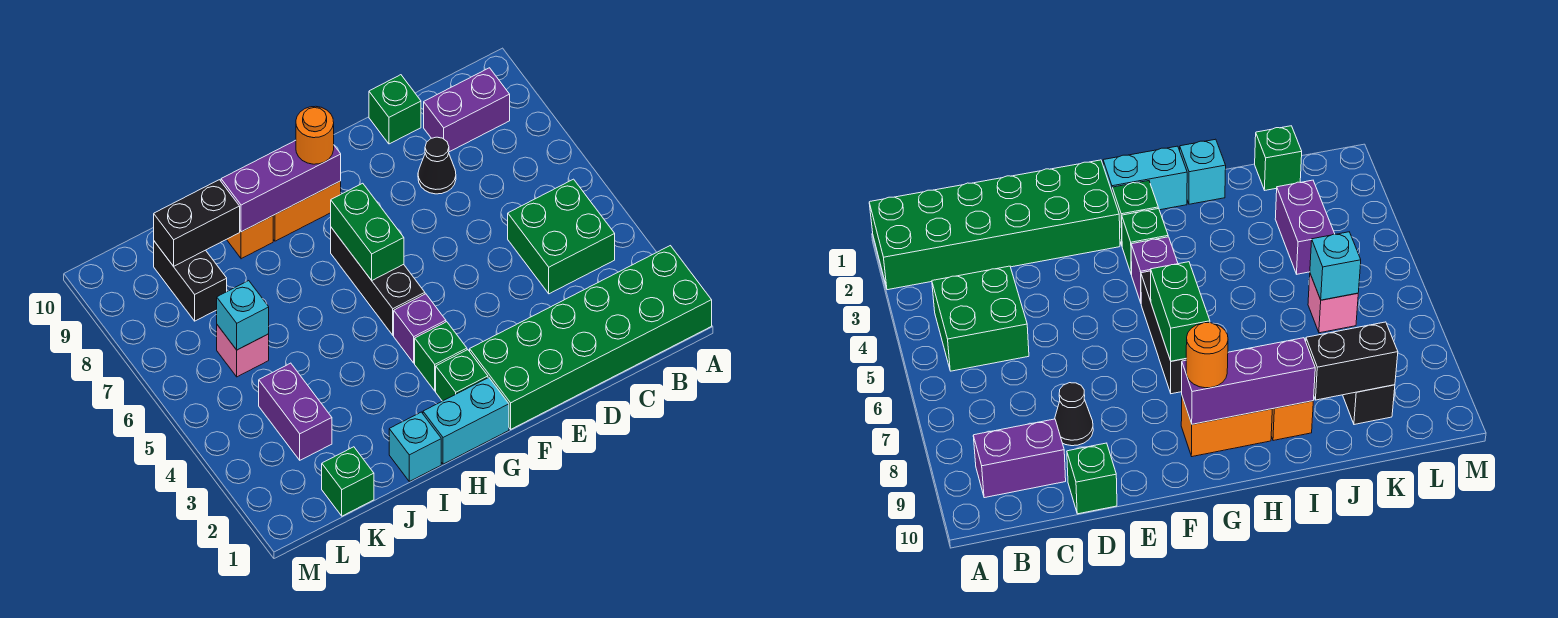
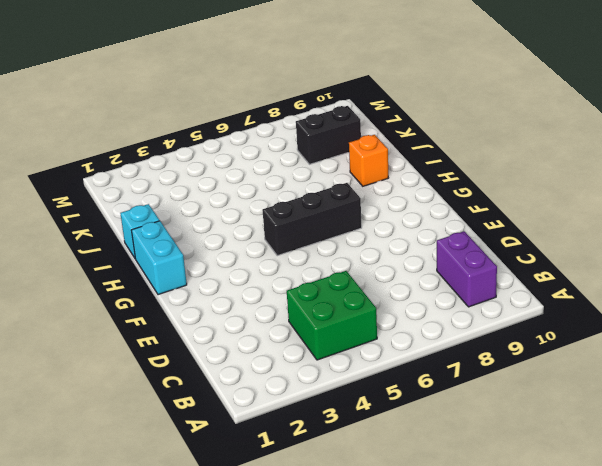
none -> green 2x6 brick [470,246,712,429]
none -> black 1x1 cone [418,137,456,194]
none -> green 1x1 brick [369,75,421,144]

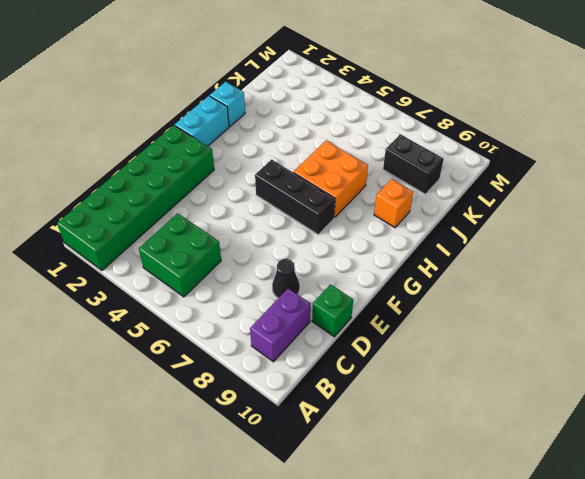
orange 2x2 brick [294,141,368,217] -> none
none -> green 1x1 brick [436,350,488,401]
none -> green 1x1 brick [415,322,467,391]
none -> purple 1x1 brick [394,294,446,363]

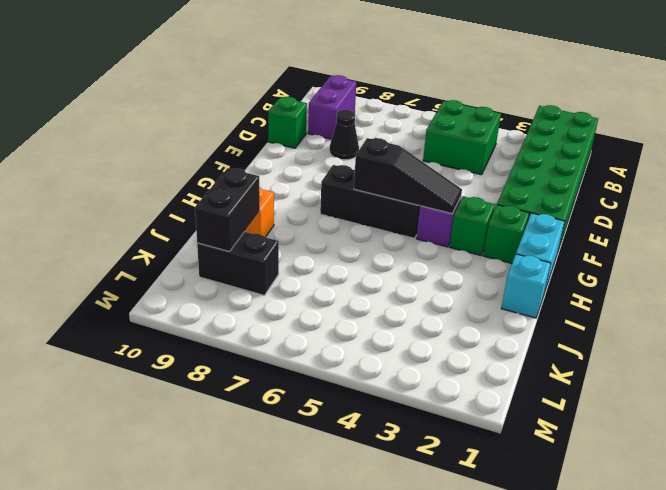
black 1x3 slope [354,138,462,214] -> green 1x2 brick [331,183,404,280]
none -> orange 1x2 brick [273,181,341,241]
none -> green 1x1 brick [322,447,374,516]
none -> purple 1x2 brick [259,363,332,460]

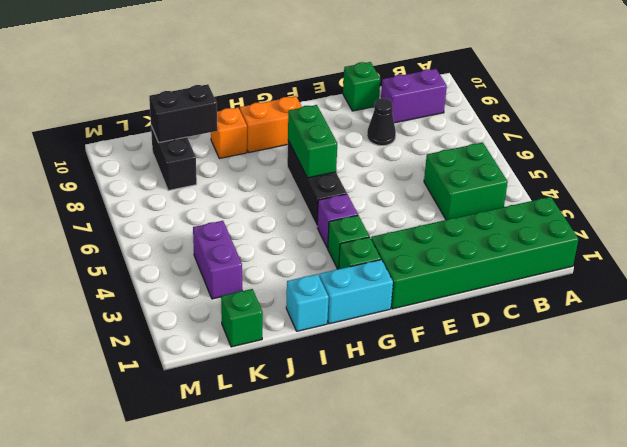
none -> pink 1x1 brick [217,325,269,377]
none -> purple 1x3 brick [221,140,341,232]
none -> cyan 1x1 brick [217,281,269,350]

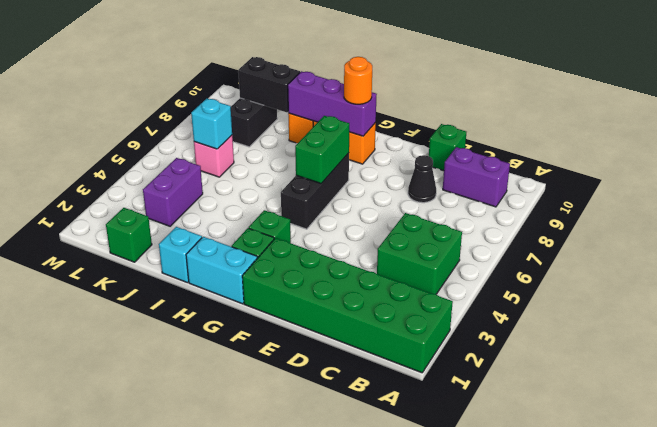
none -> purple 1x1 brick [394,294,446,363]

